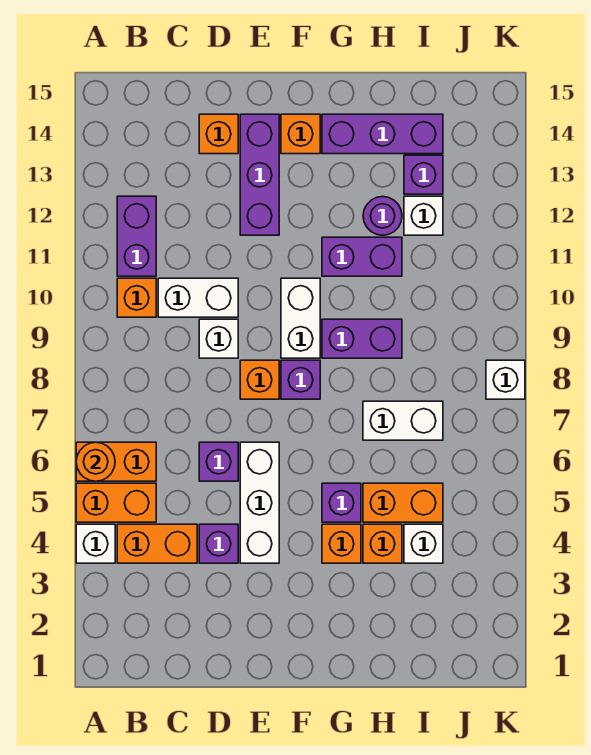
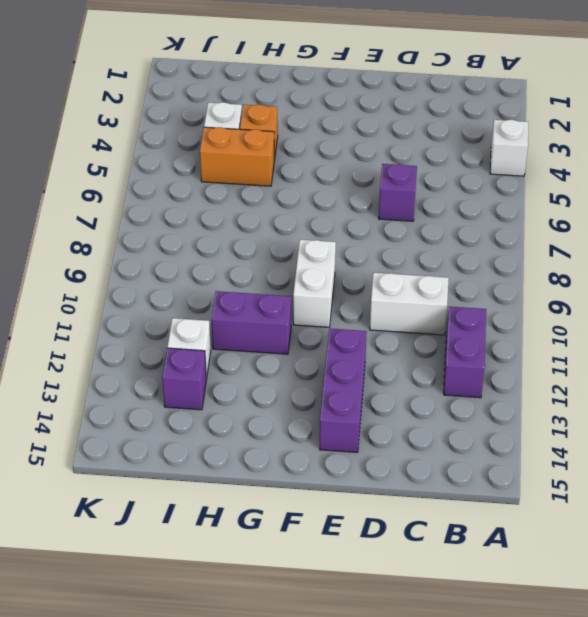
none -> orange 1x2 brick [76,483,156,522]
none -> orange 1x2 brick [76,442,156,481]
none -> orange 1x2 brick [117,524,197,563]
none -> orange 1x1 brick [117,278,156,317]

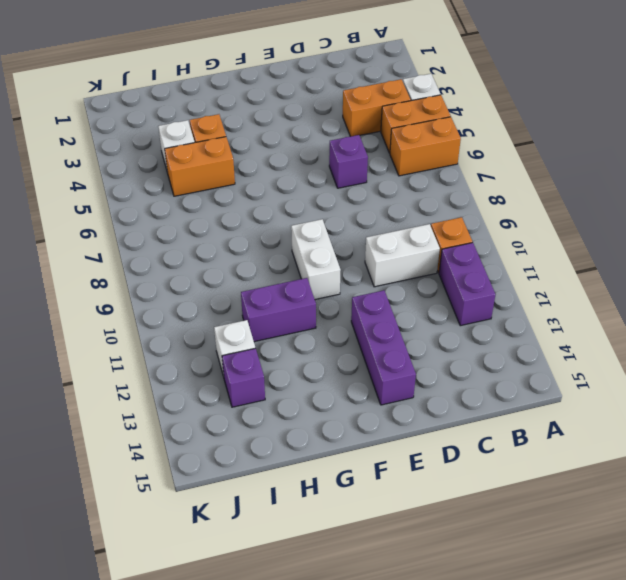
none -> purple 1x1 brick [199,524,238,563]
none -> white 1x1 brick [199,319,238,358]
none -> orange 1x1 brick [199,114,238,154]
none -> white 1x3 brick [240,442,279,563]

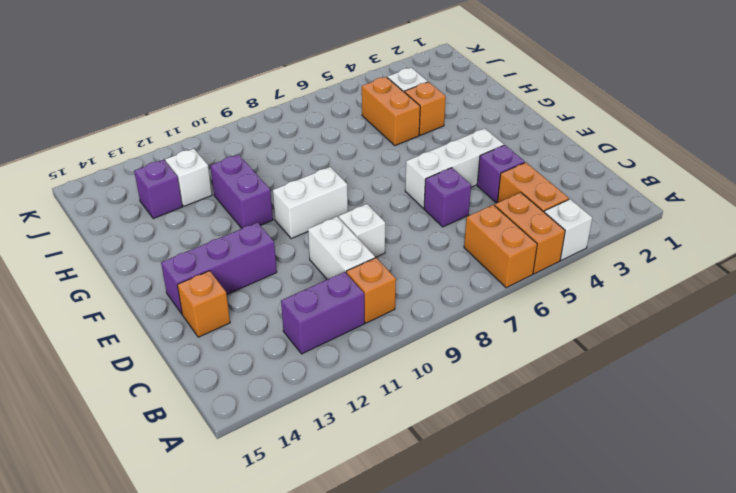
none -> orange 1x1 brick [240,360,279,399]
none -> purple 1x1 brick [281,360,320,399]
none -> orange 1x1 brick [281,114,320,154]
none -> orange 1x1 brick [322,524,361,563]

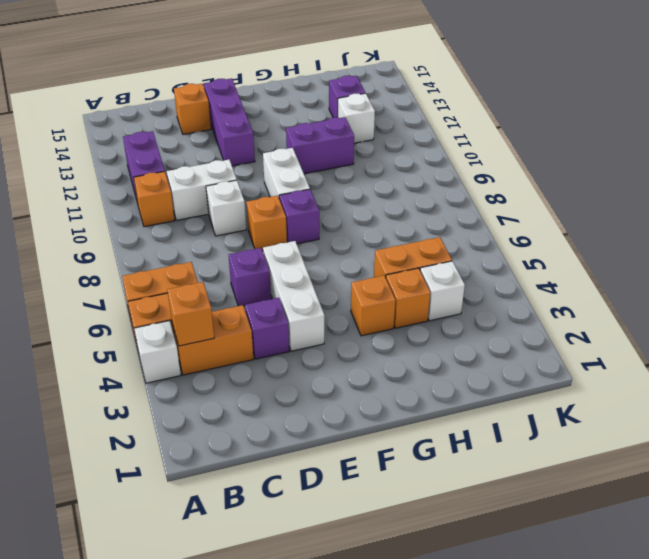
orange 1x1 brick [167,282,214,346] -> orange 1x1 brick moved to [281,114,320,154]
none -> purple 1x1 brick [322,483,361,522]
none -> purple 1x2 brick [322,319,402,358]
none -> purple 1x3 brick [322,114,443,154]
none -> white 1x2 brick [363,401,443,440]

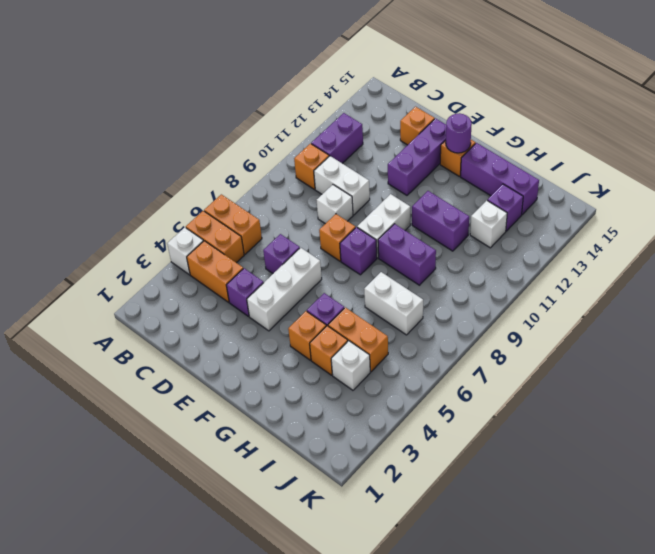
purple 1x1 round brick [446,113,472,153] -> purple 1x1 round brick moved to [363,196,402,235]
none -> white 1x1 brick [486,360,525,399]
none -> orange 1x1 round brick [76,442,115,481]

